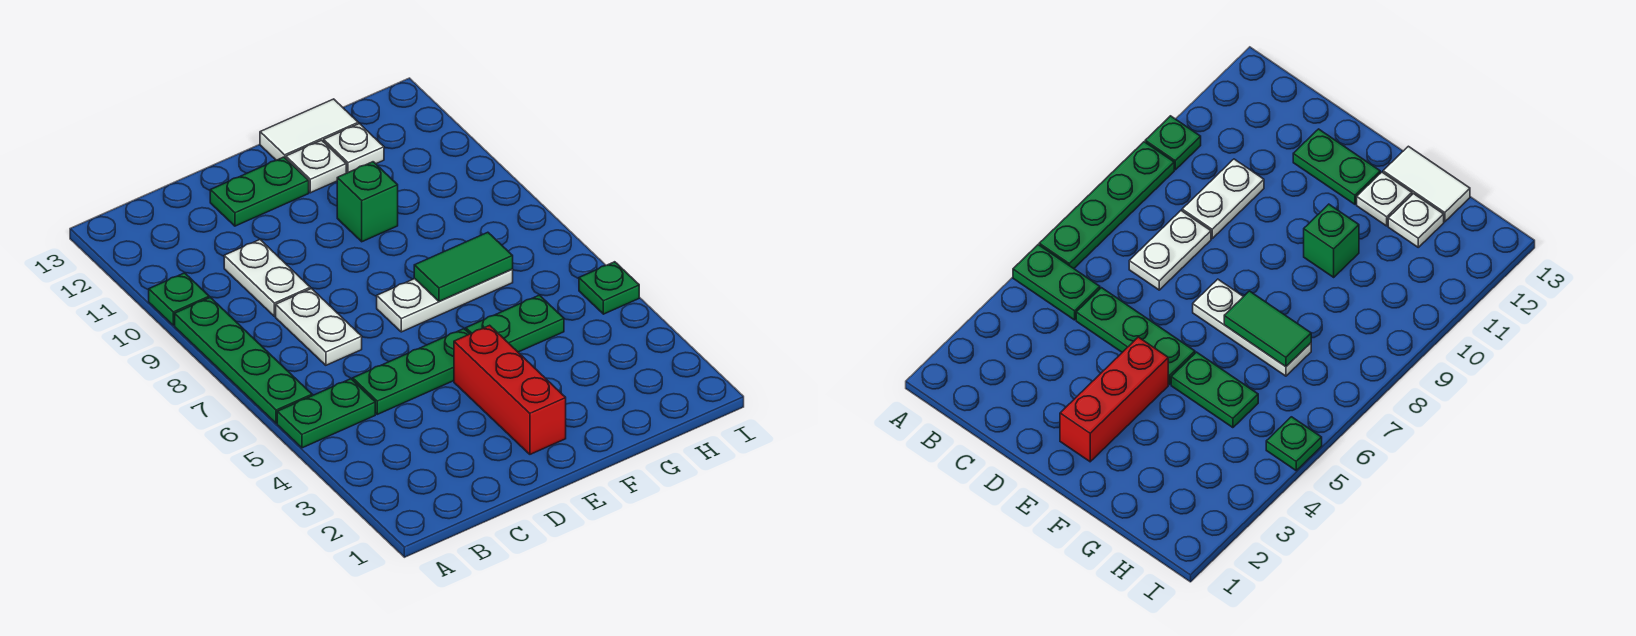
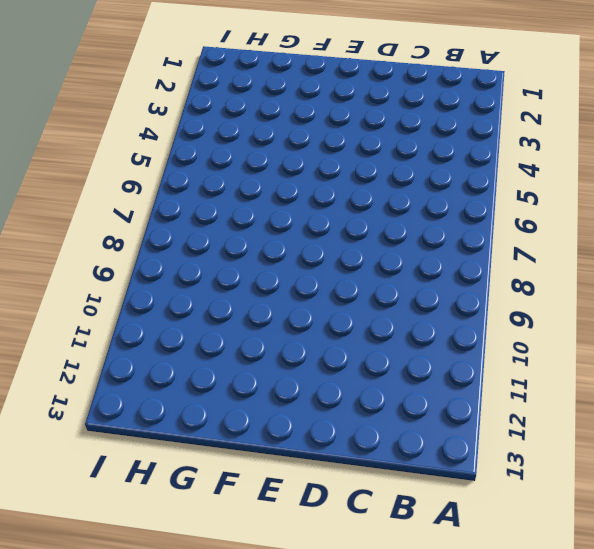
none -> green 1x2 plate [277,379,375,448]
none -> green 1x4 plate [175,297,312,423]
none -> green 1x1 plate [149,273,209,325]

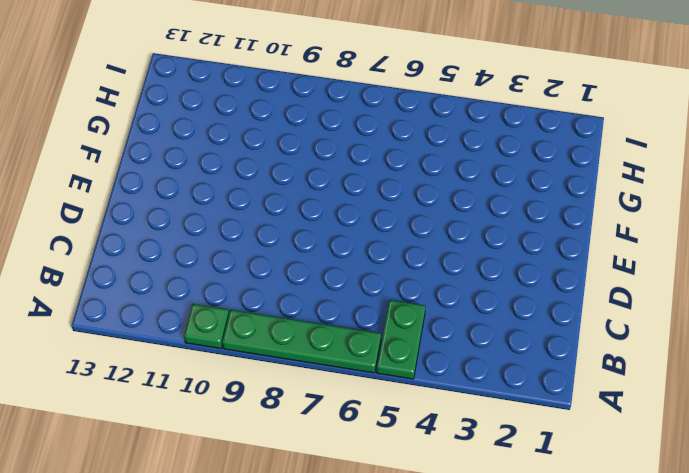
none -> green 1x3 plate [353,329,469,414]
none -> white 1x2 plate [276,288,362,365]
none -> white 1x2 plate [224,240,310,316]

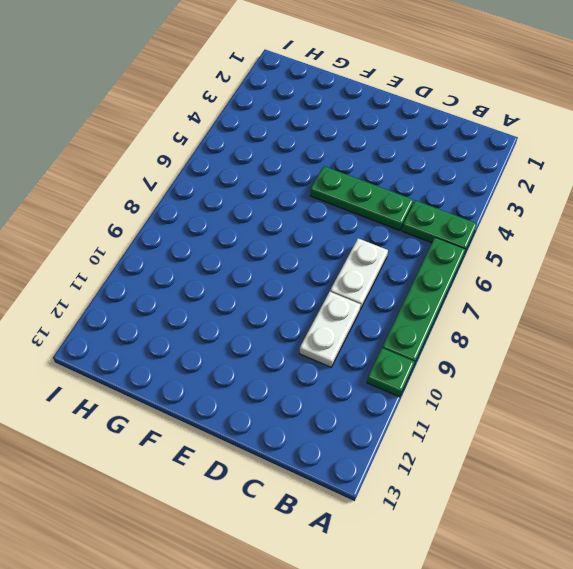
none -> green 1x2 plate [210,157,309,226]
none -> red 1x3 brick [454,325,566,454]
none -> white 1x3 plate [377,269,513,332]

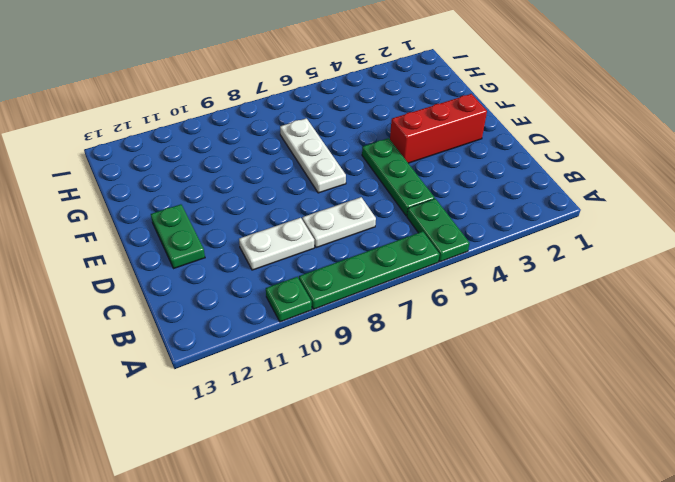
none -> green 1x2 plate [466,295,564,352]
none -> green 1x1 brick [337,162,398,242]
none -> white 1x1 plate [286,140,346,193]

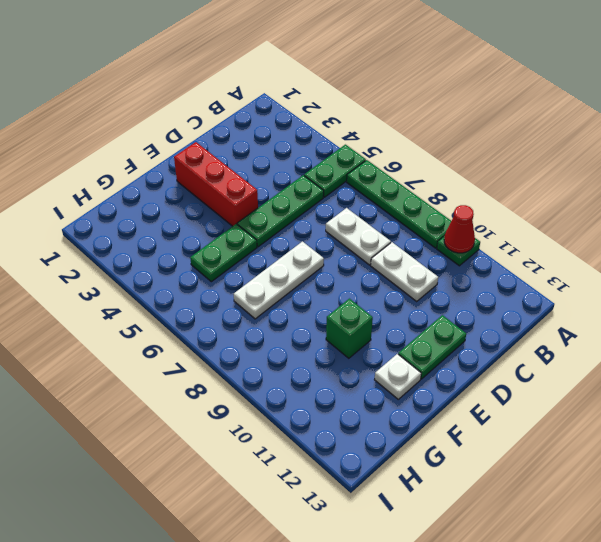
red 1x1 cone [444,205,475,253] -> none
none -> white 1x2 tile [260,99,358,160]
none -> white 1x1 plate [324,124,384,173]
none -> green 1x1 plate [579,262,639,314]

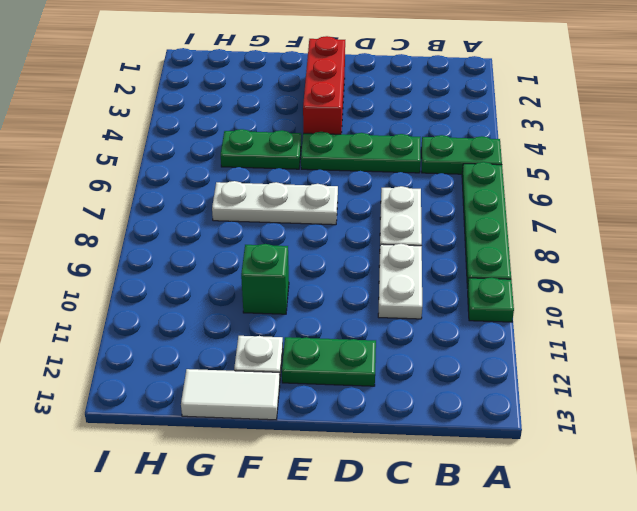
none -> white 1x1 plate [324,124,384,173]
none -> green 1x1 plate [579,262,639,314]
none -> green 1x2 tile [414,232,513,302]

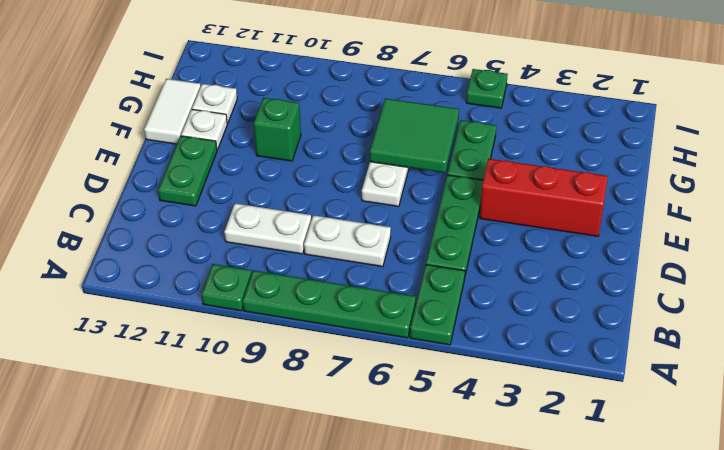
green 2x2 tile [370,99,459,173] -> green 1x2 tile [414,232,513,302]

